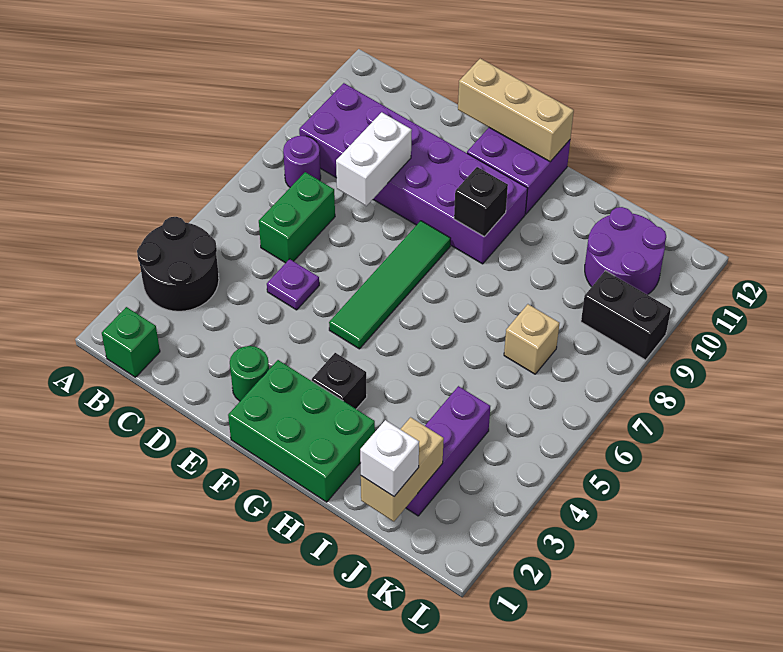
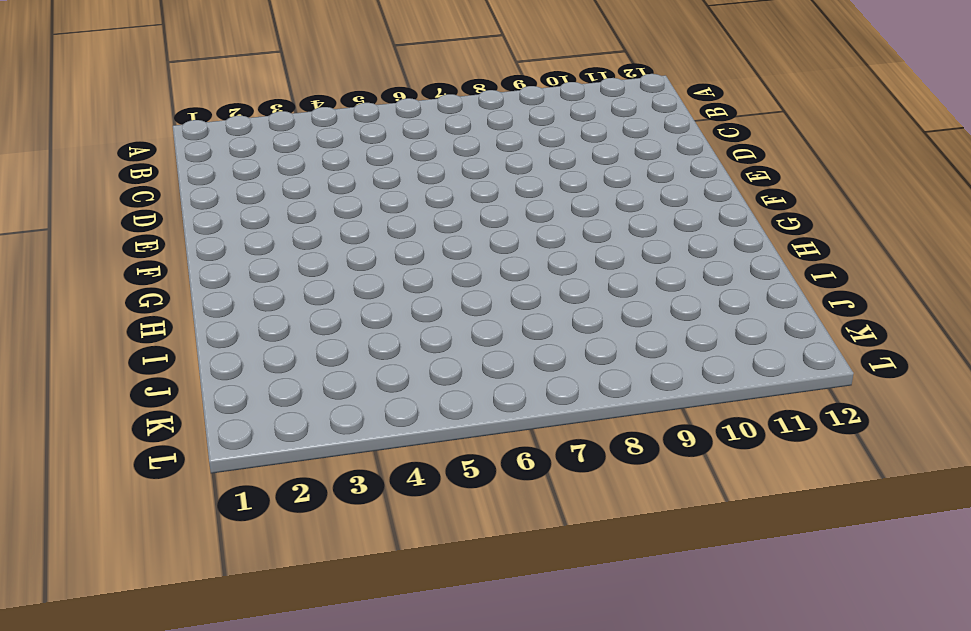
none -> black 2x2 round brick [137,217,219,311]
none -> green 1x1 brick [102,307,160,377]
none -> purple 1x1 round brick [283,136,321,187]

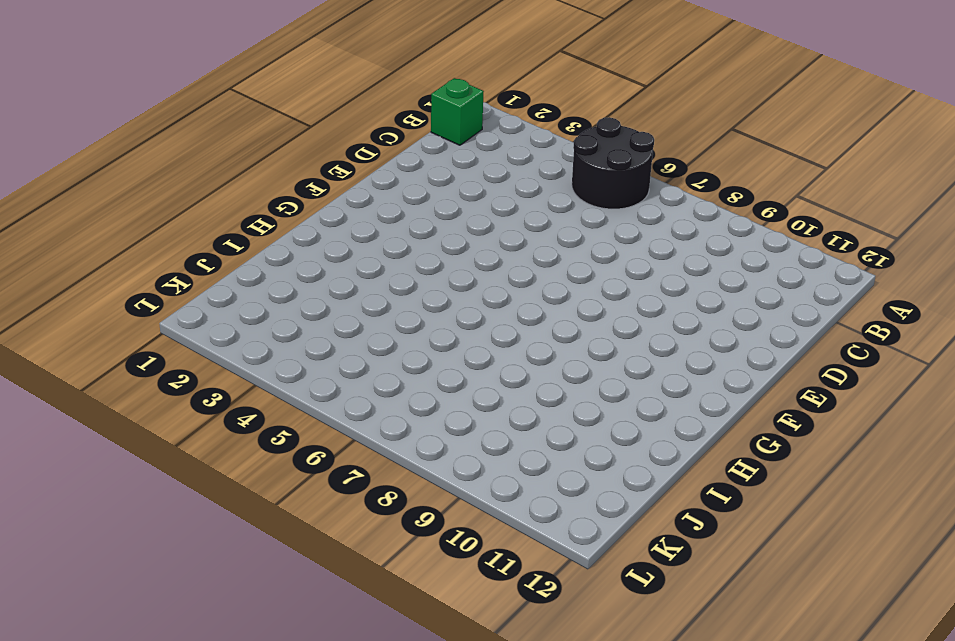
black 2x2 round brick [572,117,654,209] -> black 2x2 round brick moved to [137,217,219,311]
none -> purple 1x1 round brick [283,136,321,187]
none -> purple 2x6 brick [299,83,528,264]
none -> green 1x2 brick [259,172,335,263]

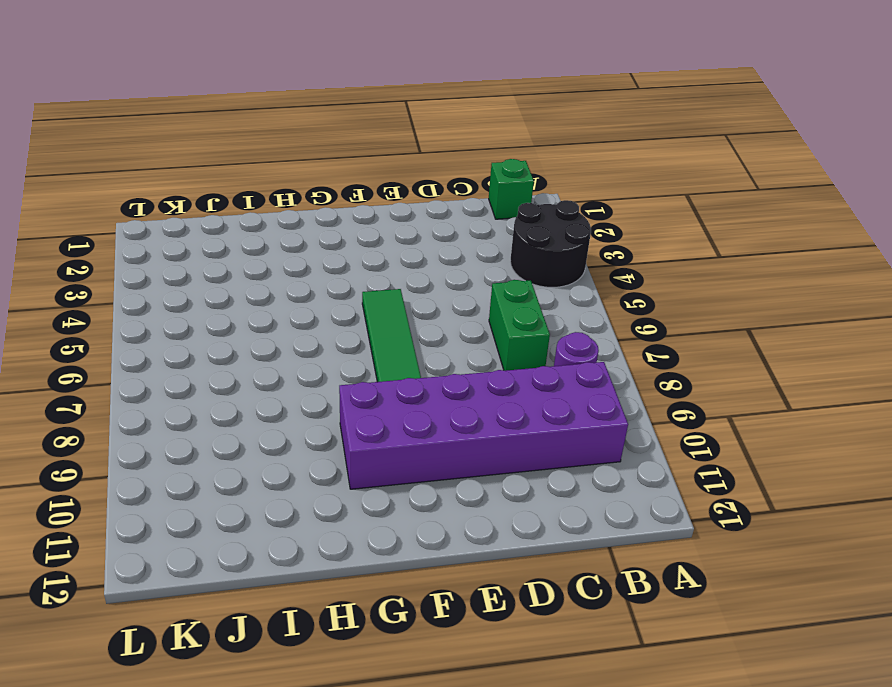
none -> purple 1x1 plate [267,259,319,310]
none -> green 1x1 round brick [230,346,269,401]
none -> green 2x3 brick [228,360,375,502]

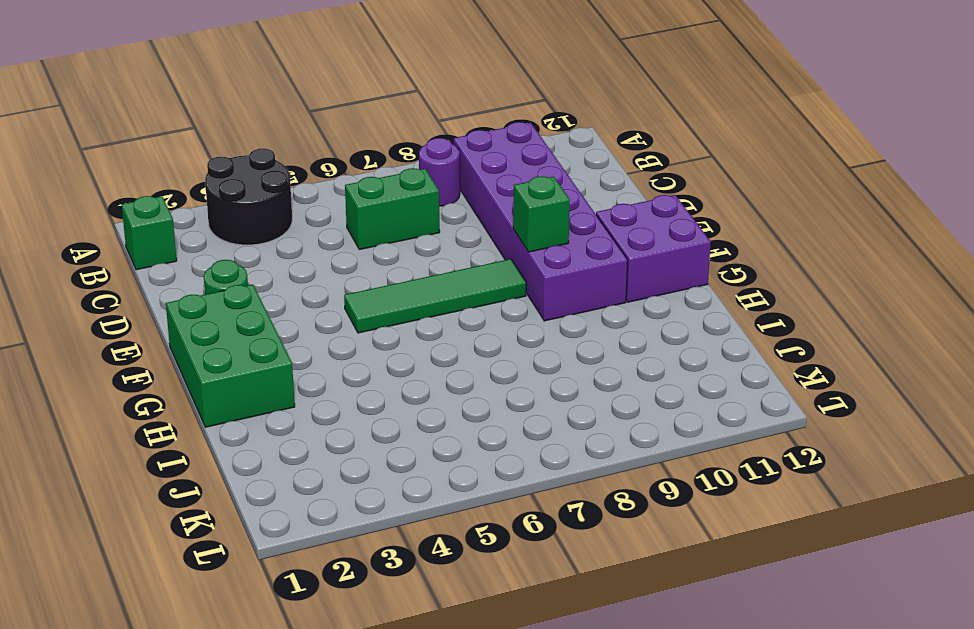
green 1x1 brick [513,176,570,252] -> none
none -> purple 1x1 plate [267,259,319,310]
none -> black 1x1 brick [312,353,367,409]
none -> purple 1x3 brick [406,386,490,516]

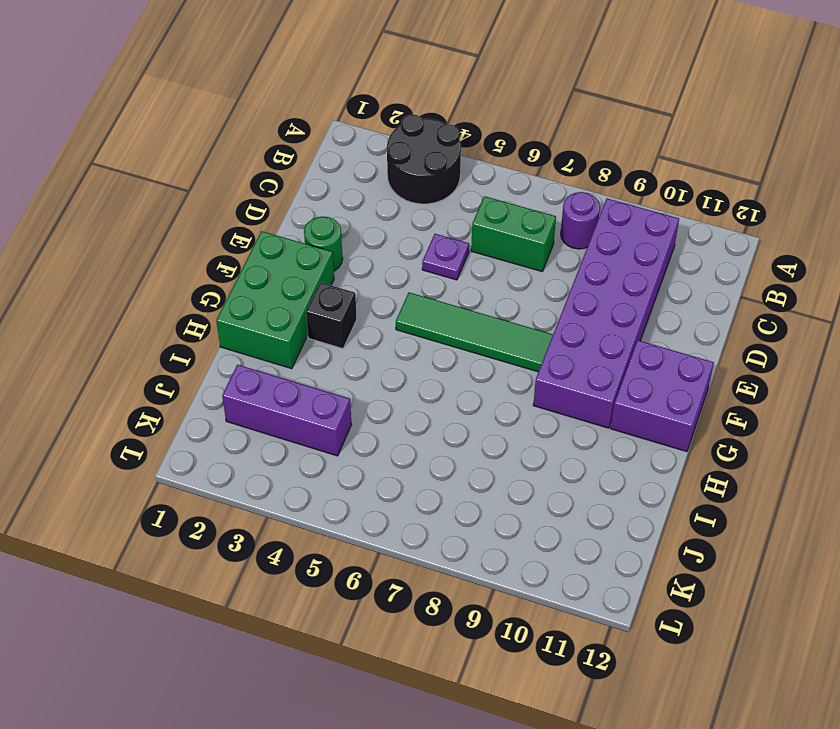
none -> green 1x1 brick [102,307,160,377]
none -> tan 1x1 brick [504,304,559,374]
none -> purple 2x2 round brick [585,207,666,295]

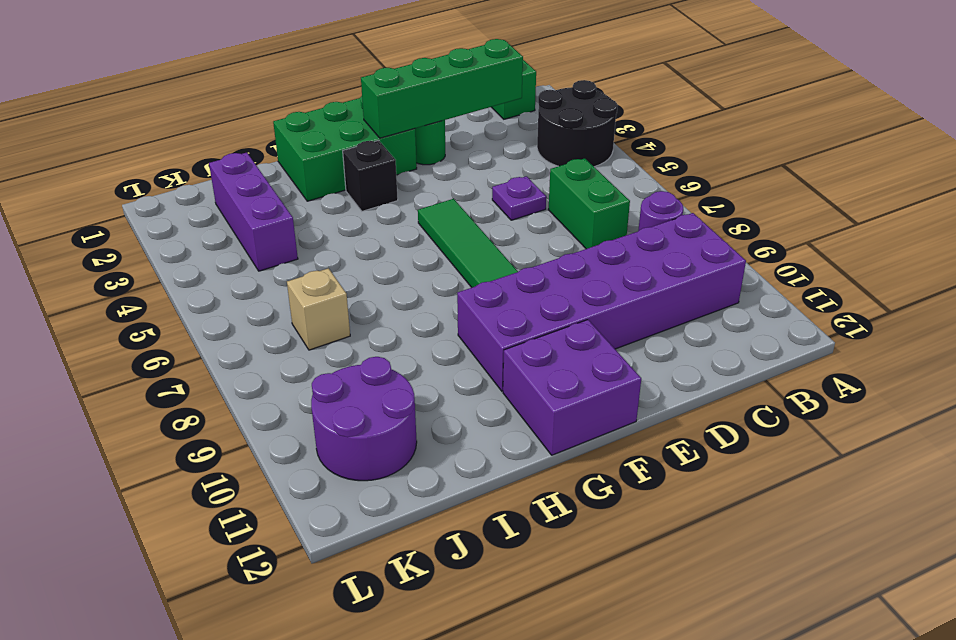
green 1x4 brick [361,39,523,138] -> none
none -> black 1x2 brick [581,271,671,360]
none -> white 1x2 brick [336,112,412,206]
none -> tan 1x3 brick [458,59,574,162]

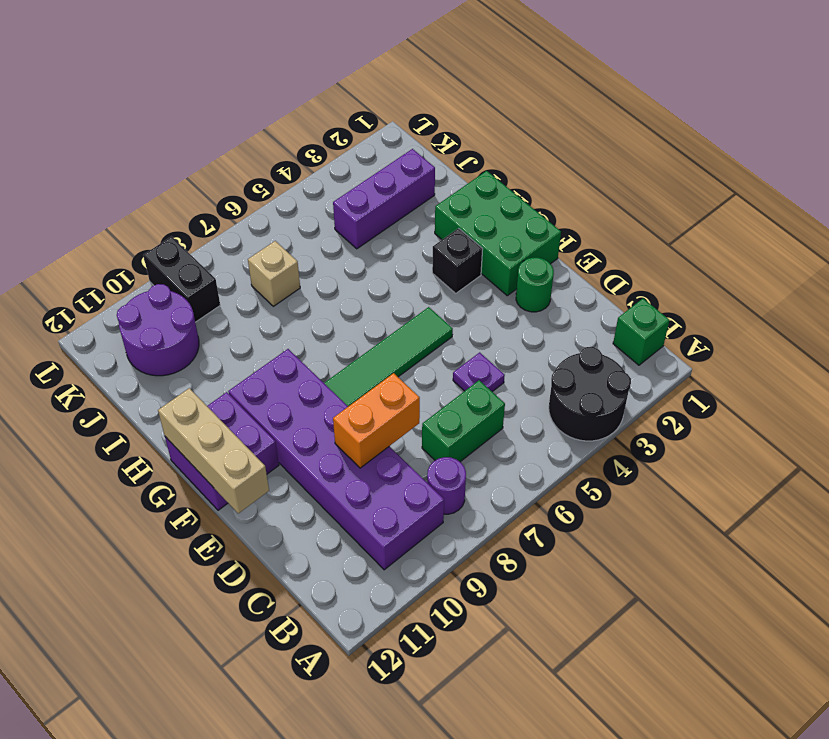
orange 1x2 brick [333,373,420,468] -> white 1x2 brick [336,112,412,206]
none -> black 1x1 brick [454,167,508,237]
none -> tan 1x2 brick [361,417,444,522]
none -> white 1x1 brick [360,420,419,496]

